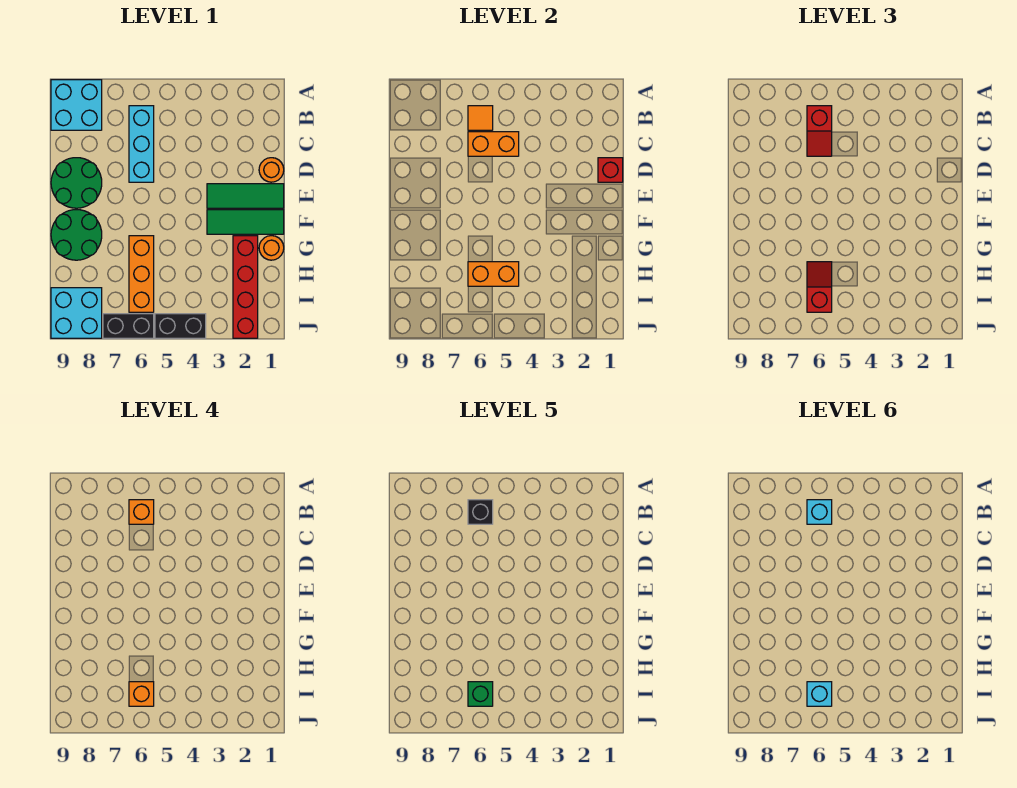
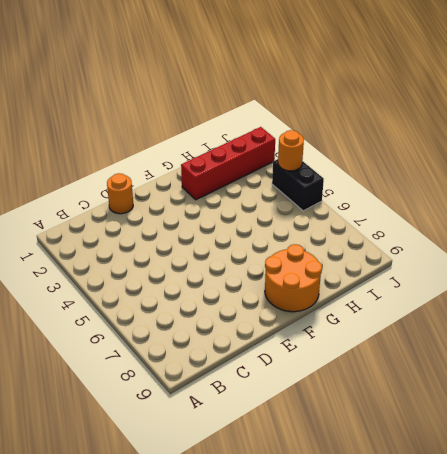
orange 2x2 round brick [265,244,322,312] -> green 2x2 round brick [51,210,102,260]
orange 1x1 round brick [278,130,304,171] -> orange 1x1 round brick moved to [259,236,284,260]
none -> cyan 2x2 brick [51,80,102,130]
none -> cyan 1x3 brick [129,106,154,182]
none -> green 2x2 round brick [51,158,102,208]

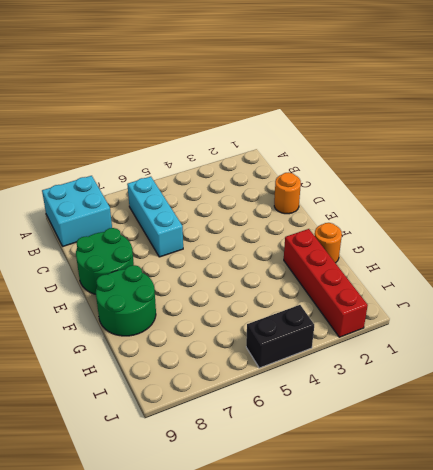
none -> green 1x3 tile [207,184,284,208]
none -> green 1x3 tile [207,210,284,234]
none -> orange 1x3 brick [129,236,154,312]

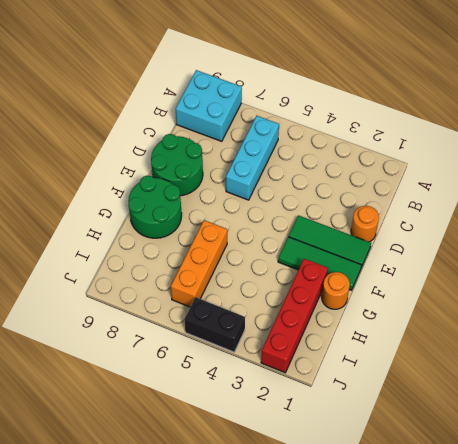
none -> cyan 2x2 brick [51,288,102,338]
none -> black 1x2 brick [103,314,154,338]
none -> orange 1x1 tile [468,106,493,130]

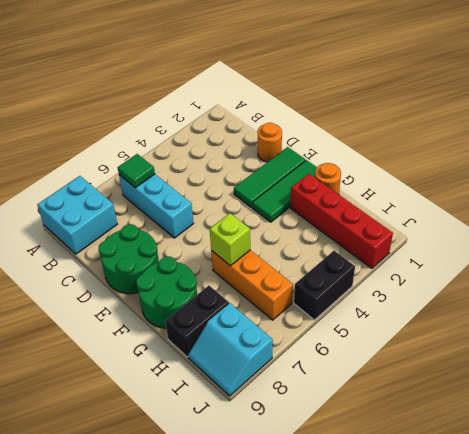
green 1x1 tile [118,154,155,188] -> orange 1x1 tile [468,106,493,130]
lime 1x1 brick [210,213,250,266] -> none
black 1x2 brick [165,286,229,357] -> black 1x2 brick moved to [103,314,154,338]
cyan 2x2 slope [188,303,273,396] -> cyan 2x2 brick [51,288,102,338]
none -> orange 1x2 brick [468,132,519,156]
none -> red 1x1 brick [598,158,623,182]
none -> orange 1x2 brick [468,262,519,286]

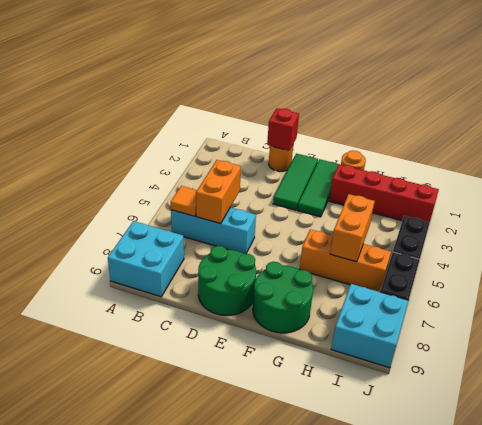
none -> red 1x2 slope [807,106,832,156]
none -> red 1x2 slope [807,262,832,312]
none -> orange 1x1 brick [129,500,154,524]

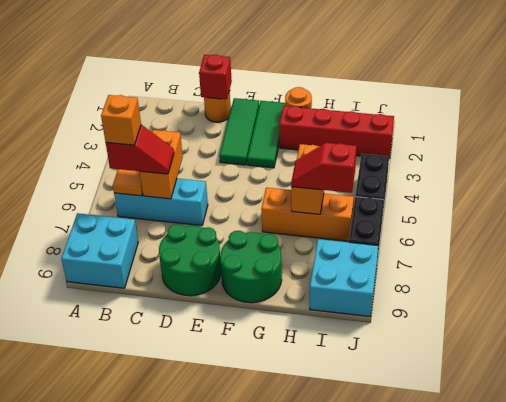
none -> orange 1x1 brick [129,682,154,706]
none -> black 1x1 brick [468,500,493,524]
none -> green 1x1 brick [468,682,493,706]

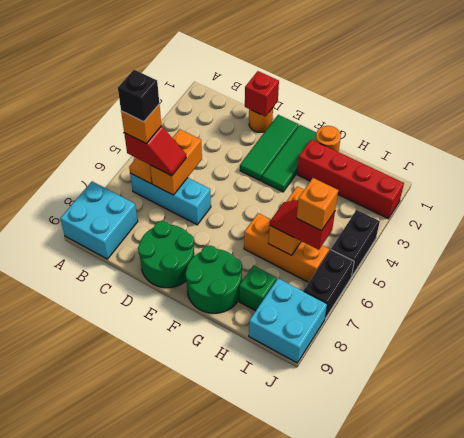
green 1x1 brick [239,266,277,311] -> green 1x1 brick moved to [468,682,493,706]
none -> cyan 1x1 brick [807,500,832,524]
none -> cyan 1x1 brick [807,682,832,706]

